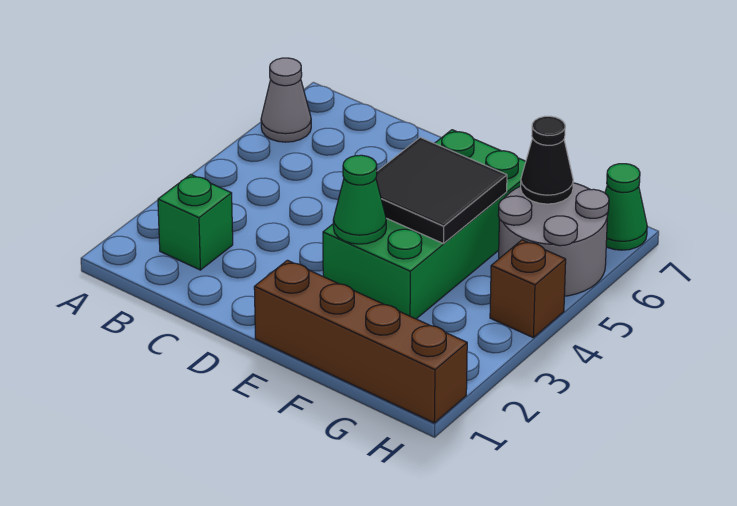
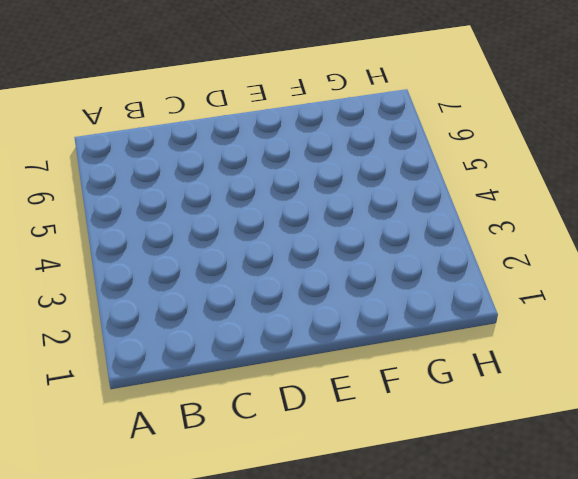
none -> grey 1x1 cone [261,58,311,142]
none -> green 1x1 brick [158,174,233,270]

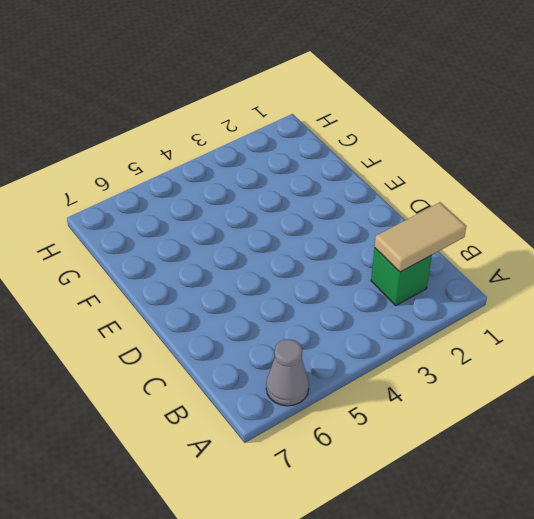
tan 1x2 tile [375,202,466,272] -> none
none -> brown 1x4 brick [254,260,467,423]
none -> green 2x4 brick [323,130,526,319]

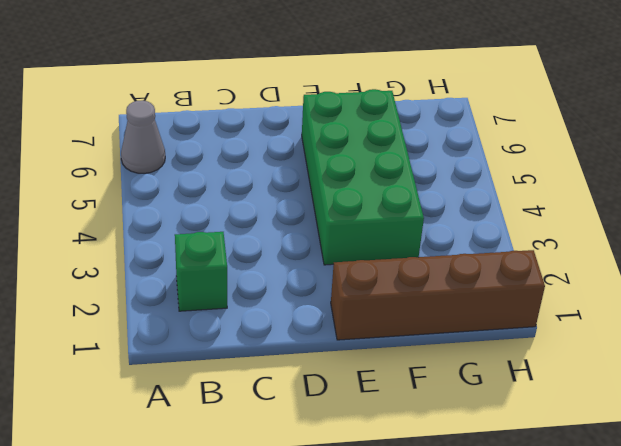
none -> grey 2x2 round brick [498,183,609,296]
none -> brown 1x1 brick [490,240,566,338]

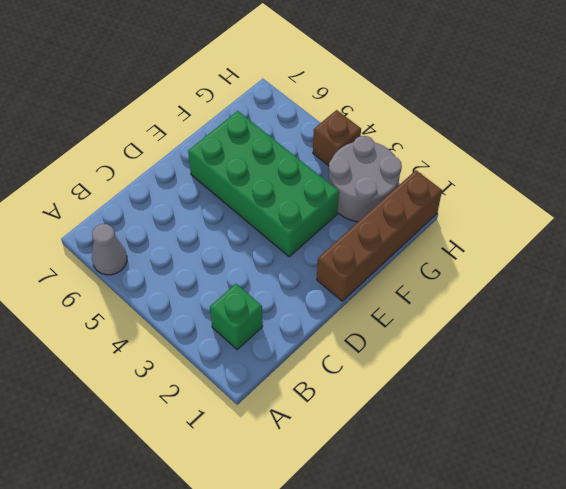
grey 2x2 round brick [329,136,402,222] -> grey 2x2 round brick moved to [498,183,609,296]
none -> green 1x1 cone [605,164,647,250]
none -> green 1x1 cone [333,155,386,244]

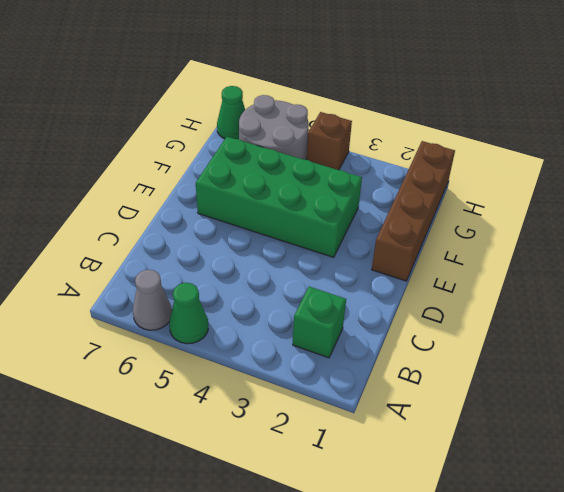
green 1x1 cone [169,283,208,344] -> green 1x1 cone moved to [333,155,386,244]
none -> black 2x2 tile [376,137,507,244]
none -> black 1x1 cone [521,116,573,204]

